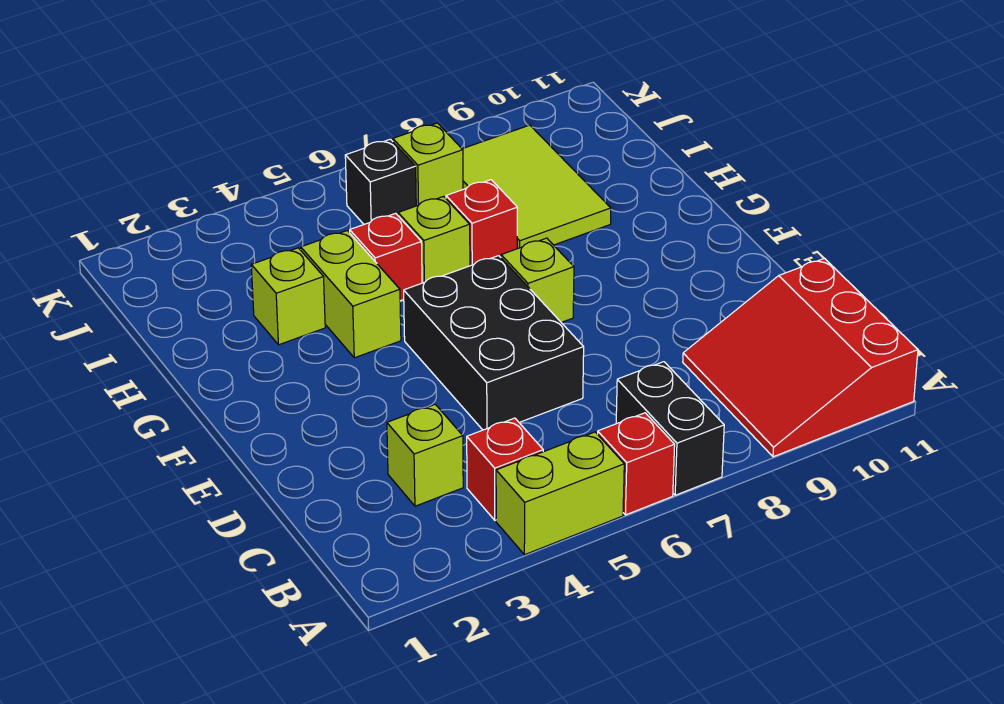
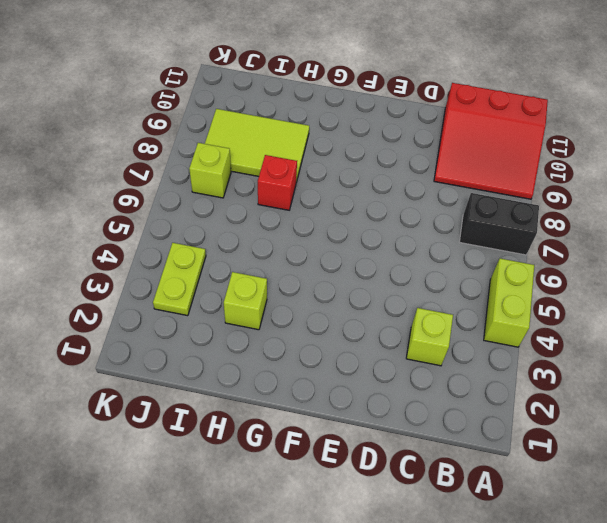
lime 1x2 plate [153,243,206,316] -> none
none -> red 1x1 brick [598,413,675,515]
none -> red 1x1 brick [467,418,543,520]
none -> black 2x3 brick [404,256,584,430]

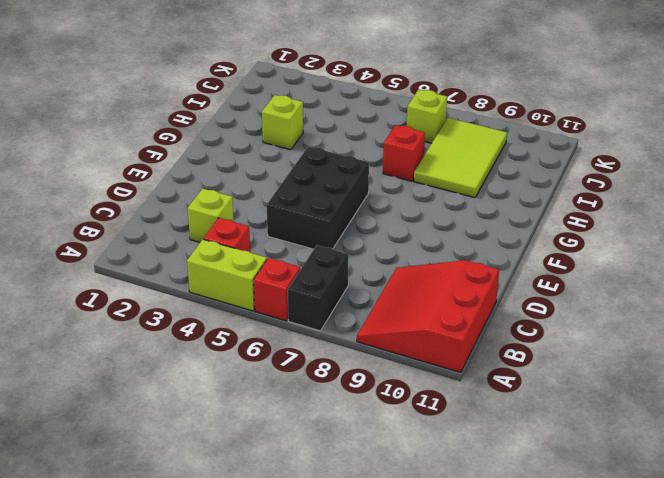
none -> lime 1x1 brick [501,238,574,322]
none -> lime 1x2 brick [301,231,401,358]
none -> red 1x1 brick [350,213,422,301]

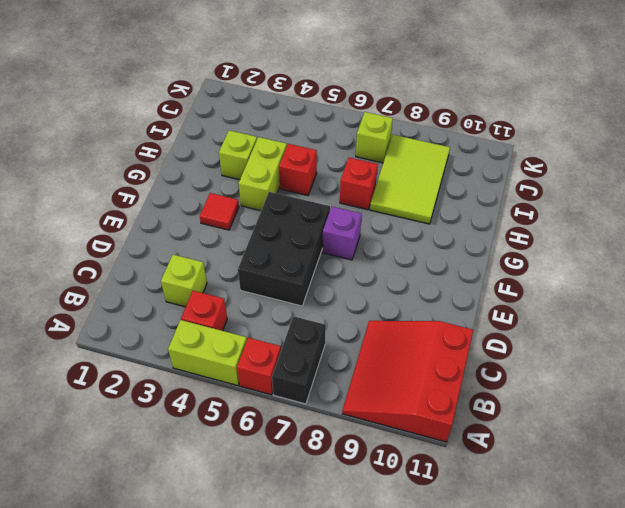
red 1x1 tile [200,193,239,230] -> none
purple 1x1 brick [323,207,362,260] -> lime 1x1 brick [501,238,574,322]
none -> lime 1x1 brick [398,196,470,283]
none -> black 1x1 brick [345,139,416,224]

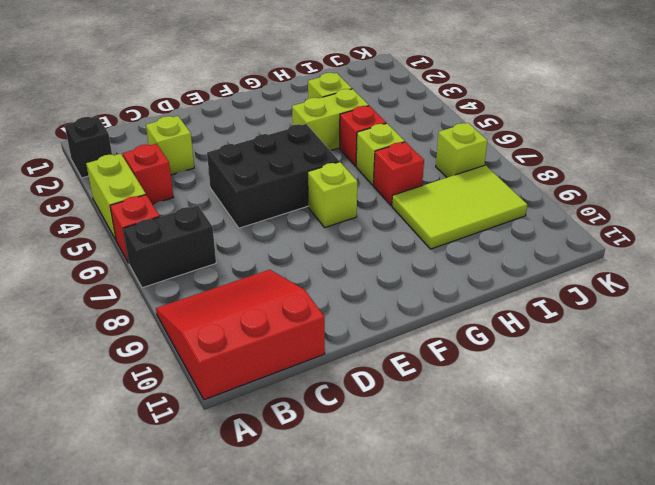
black 1x1 brick [65,116,112,178] -> black 1x1 brick moved to [345,139,416,224]

